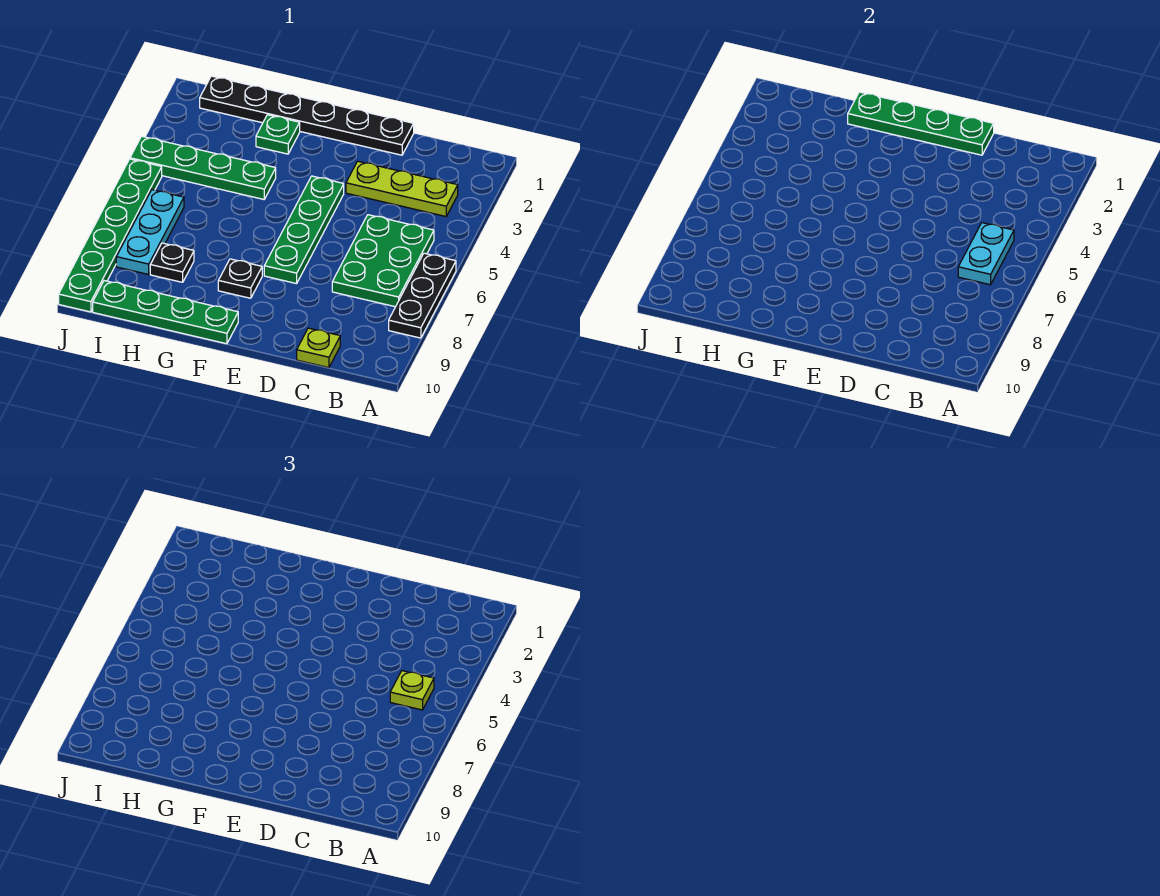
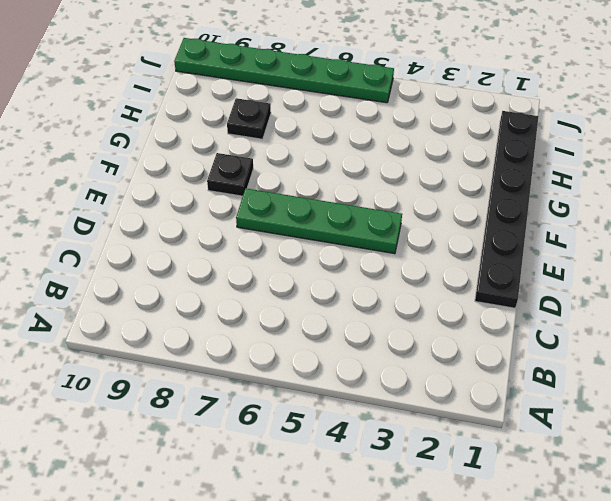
none -> black 1x3 plate [389,253,456,338]
none -> lime 1x3 plate [346,161,458,216]
none -> green 2x3 plate [332,215,434,307]

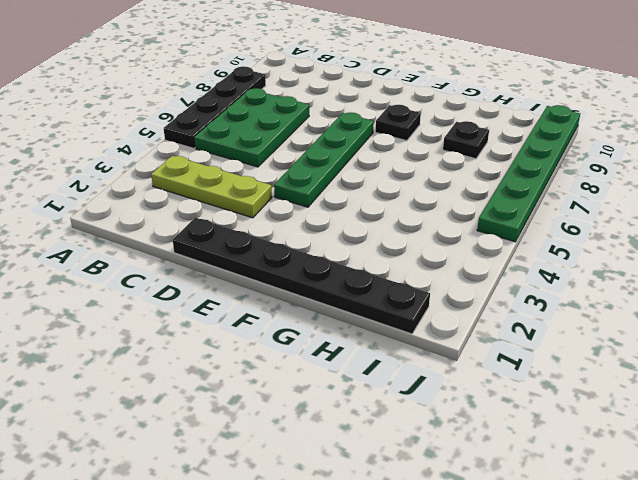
black 1x4 plate [164,66,266,148] -> black 1x3 plate [389,253,456,338]
none -> lime 1x1 plate [297,328,340,368]
none -> green 1x4 plate [93,281,238,344]
none -> green 1x1 plate [256,115,300,154]

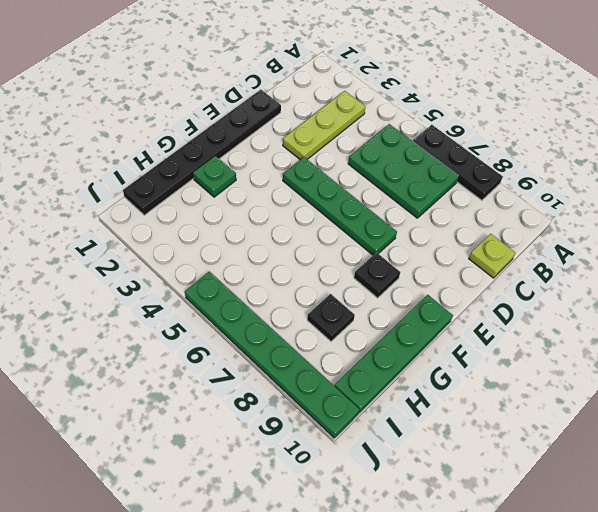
none -> green 1x4 plate [130,136,276,199]
none -> cyan 1x3 plate [116,190,184,274]
none -> cyan 1x2 plate [958,223,1014,285]

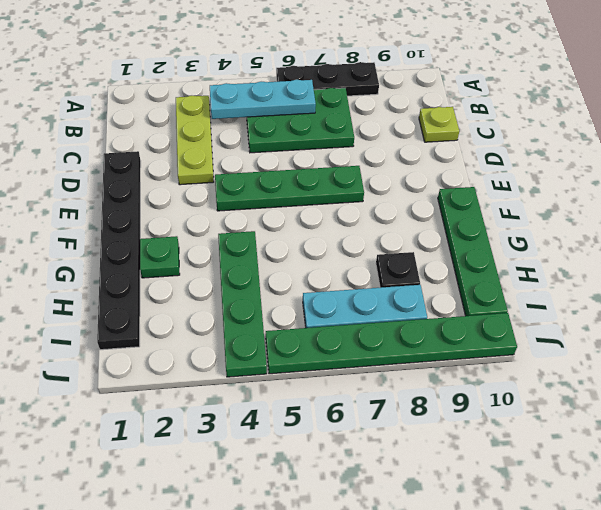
cyan 1x3 plate [210,80,316,119] -> cyan 1x2 plate [958,223,1014,285]
none -> black 1x1 plate [218,259,262,298]
none -> green 1x4 plate [848,92,994,155]
none -> lime 1x1 plate [390,671,434,710]

